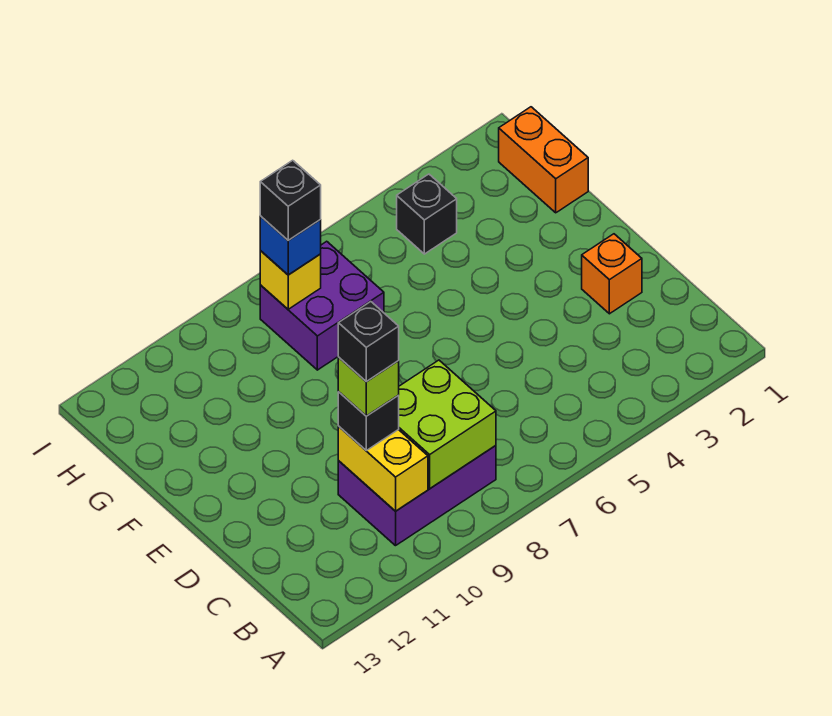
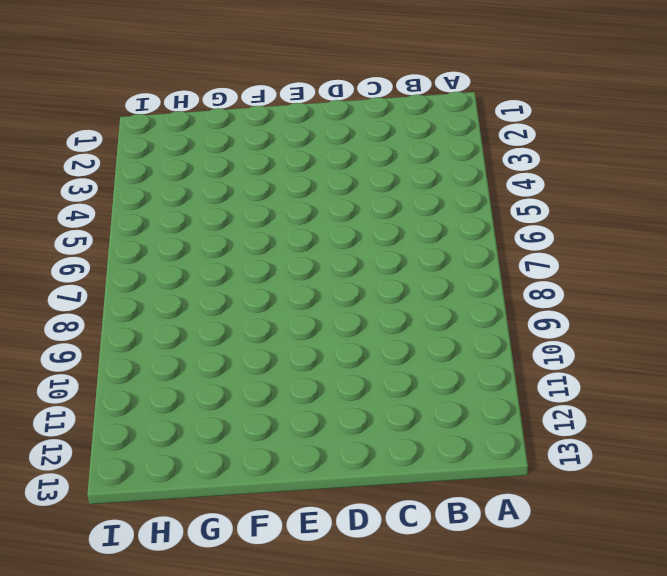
none -> purple 2x3 brick [338,446,496,546]
none -> orange 1x1 brick [582,234,642,314]
none -> orange 1x2 brick [499,107,588,213]

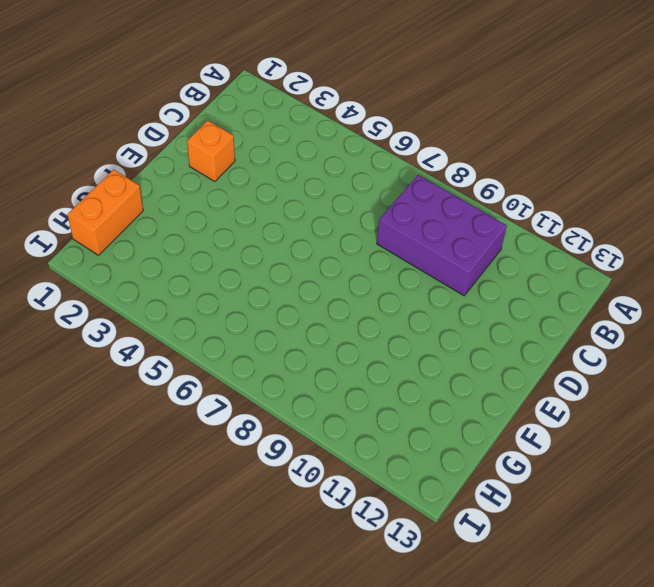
none -> purple 2x2 brick [260,241,384,370]
none -> black 1x1 brick [397,174,457,254]
none -> lime 2x2 brick [399,360,496,489]

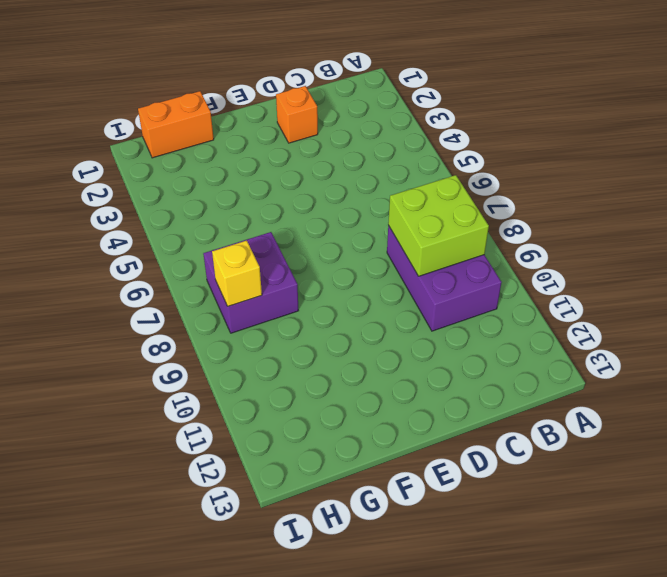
none -> black 1x1 brick [397,174,457,254]
none -> yellow 1x2 brick [338,427,428,511]
none -> black 1x1 brick [338,392,399,450]

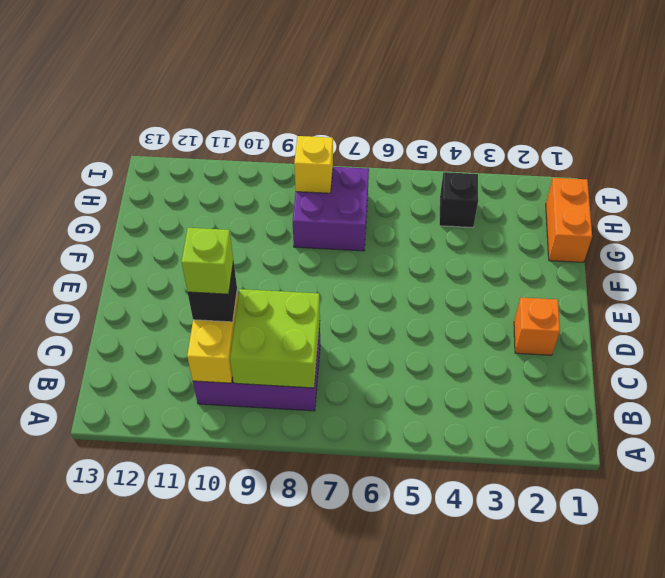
none -> blue 1x1 brick [260,216,321,275]
none -> black 1x1 brick [260,160,321,240]
none -> black 1x1 brick [338,302,399,382]

